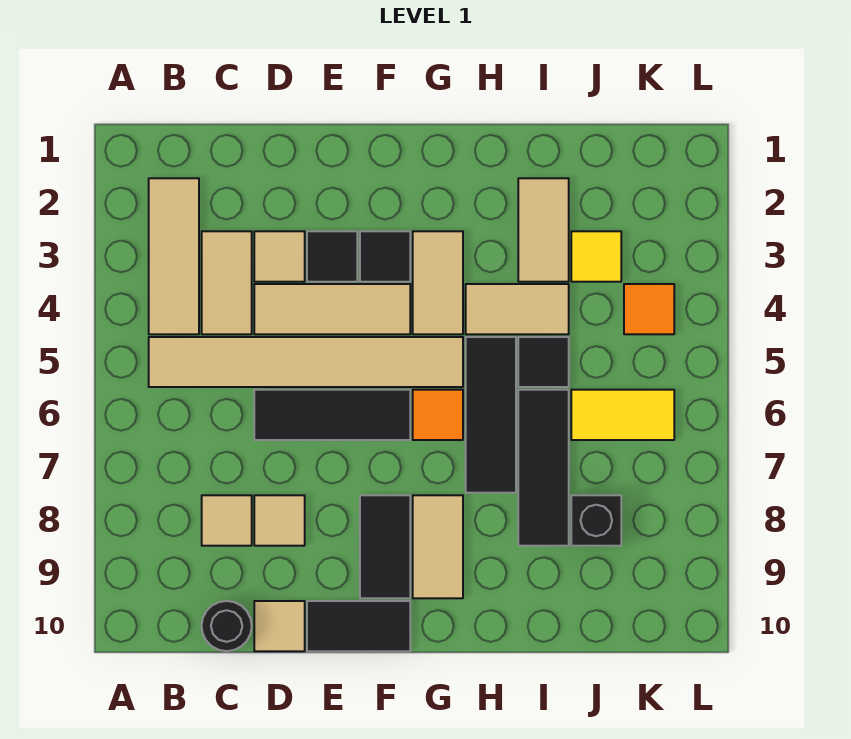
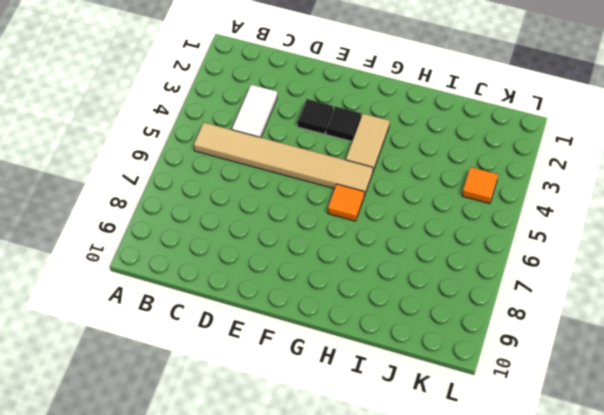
white 1x2 tile [232,85,277,137] -> tan 1x2 tile [202,231,252,334]
none -> tan 1x3 tile [149,178,199,334]
none -> tan 1x1 tile [202,495,252,546]
none -> black 1x1 round brick [202,601,252,651]

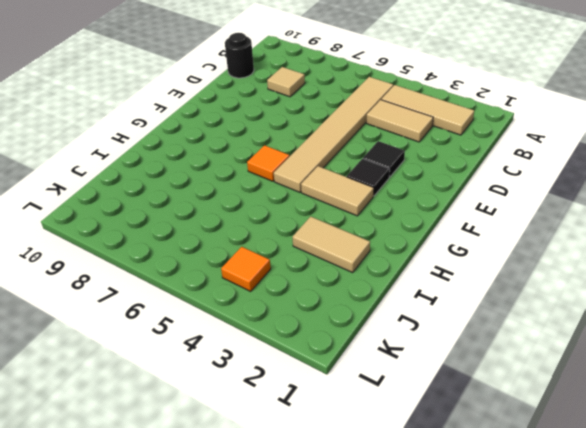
none -> tan 1x1 tile [254,231,305,282]
none -> tan 1x3 tile [254,284,410,334]
none -> black 1x3 tile [254,390,410,440]

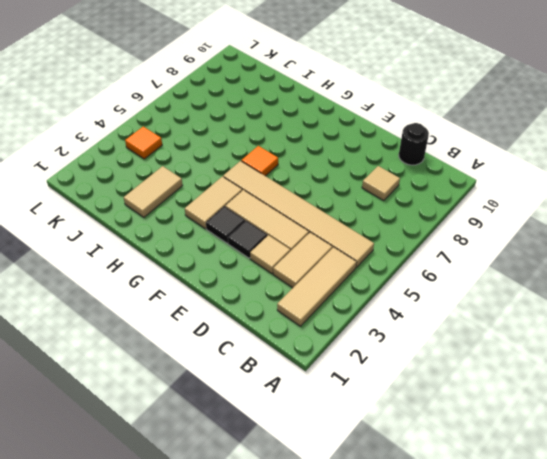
none -> black 1x3 tile [254,390,410,440]
none -> tan 1x1 tile [254,495,305,546]
none -> tan 1x1 tile [254,601,305,651]

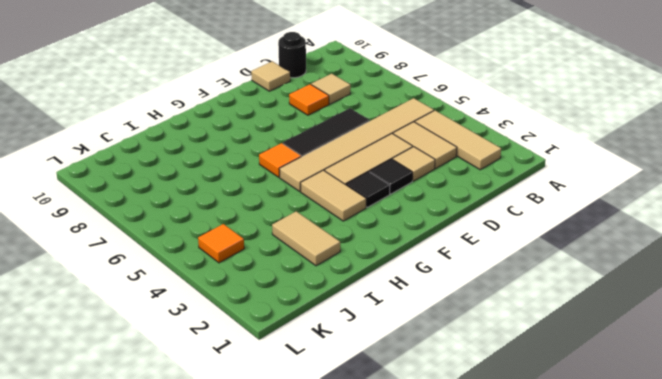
orange 1x1 tile [289,84,329,115] -> tan 1x1 tile [254,495,305,546]
none -> black 1x2 tile [307,601,410,651]
none -> black 1x2 tile [360,495,410,598]
none -> tan 1x2 tile [413,495,463,598]

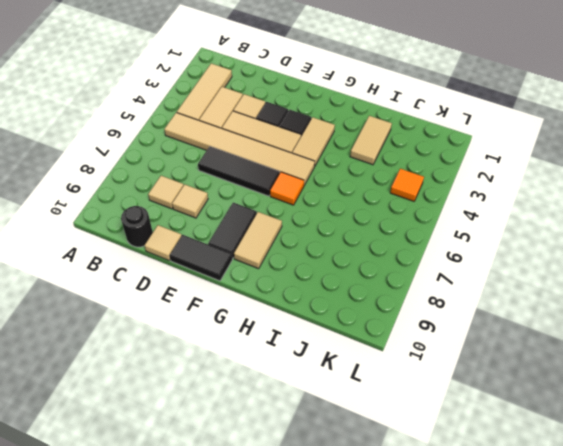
none -> tan 1x2 tile [466,284,569,334]
none -> black 1x3 tile [466,337,516,493]
none -> black 1x1 tile [518,337,569,387]

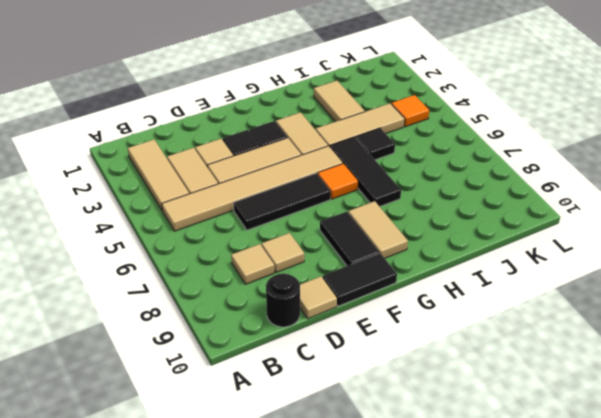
tan 1x3 tile [316,103,405,147] -> tan 1x2 tile [466,284,569,334]
none -> black 1x3 tile [518,390,569,546]
none -> yellow 1x1 tile [571,231,621,282]
none -> yellow 1x2 tile [571,390,674,440]

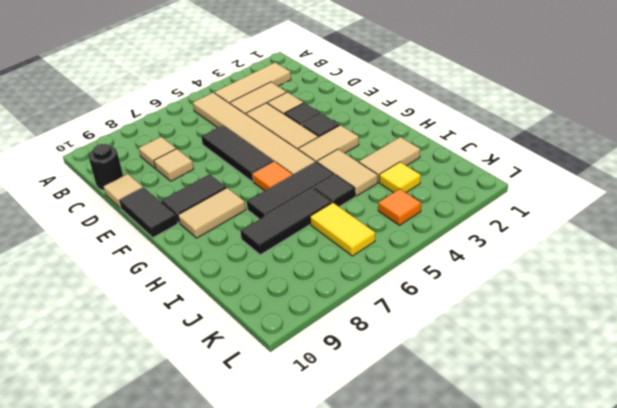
none -> black 1x1 brick [571,495,621,546]

